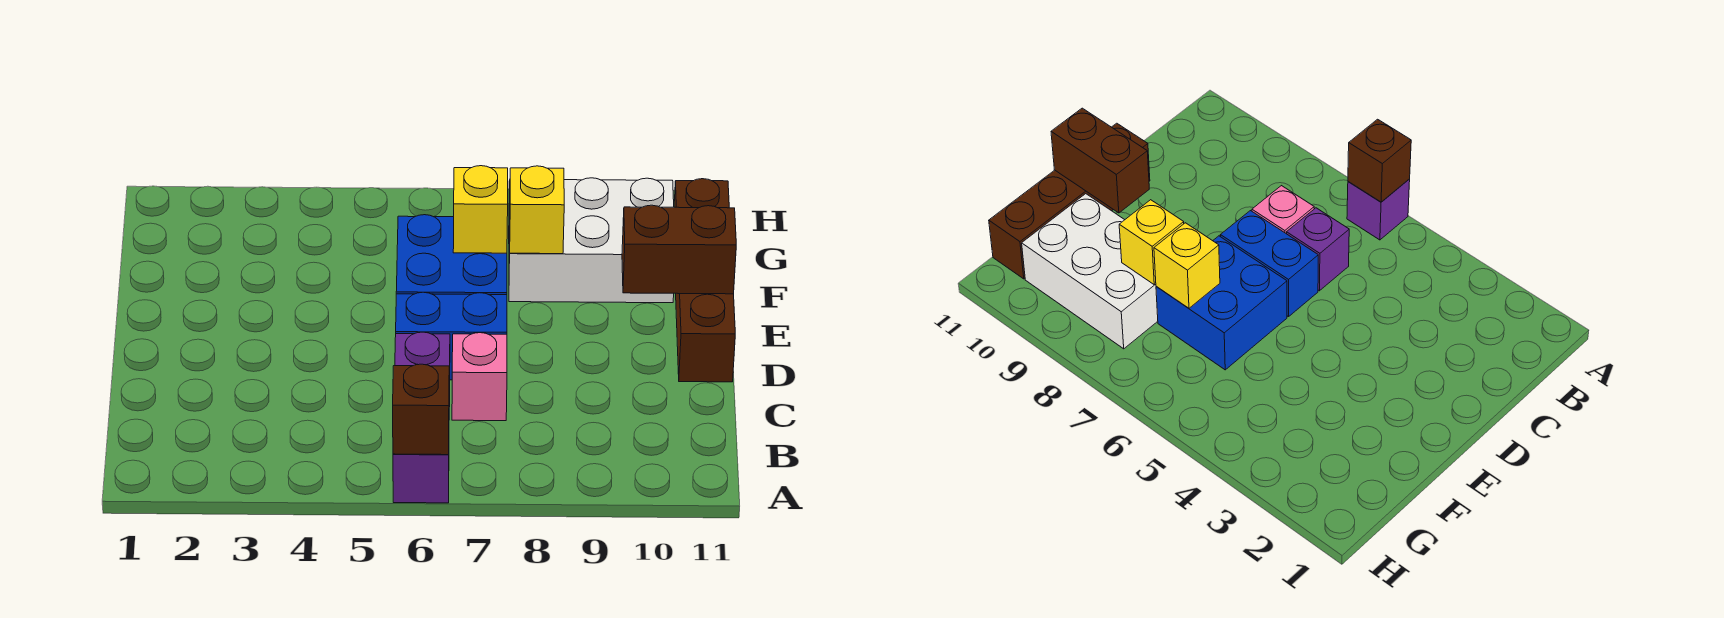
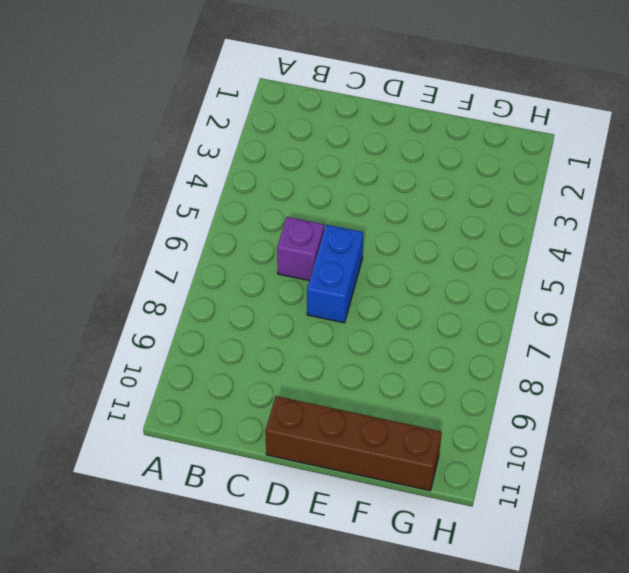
none -> purple 1x1 brick [393,454,449,503]
none -> pink 1x1 brick [452,333,507,421]

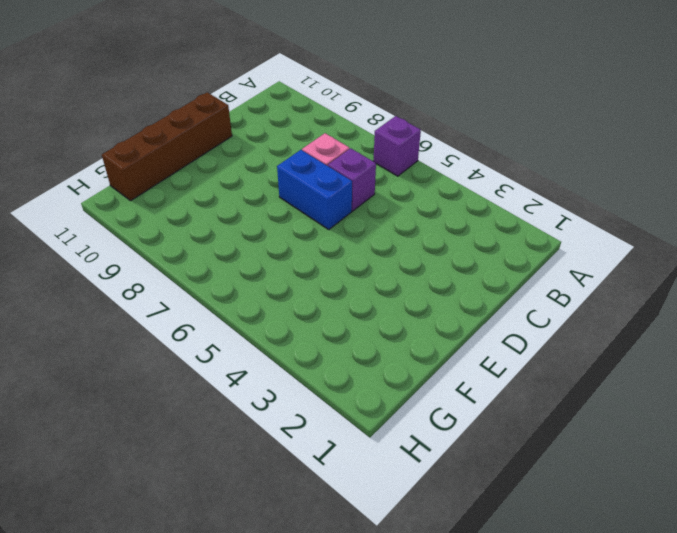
none -> blue 2x2 brick [396,215,507,295]
none -> white 2x3 brick [509,178,674,303]

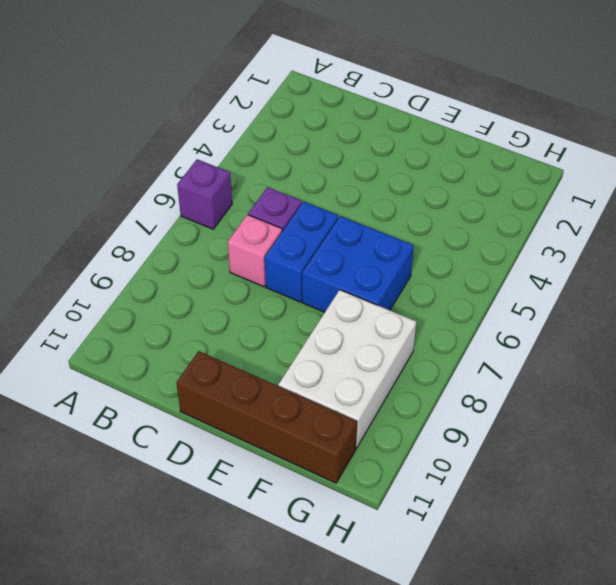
none -> brown 1x1 brick [393,364,449,455]
none -> brown 1x2 brick [622,205,736,294]

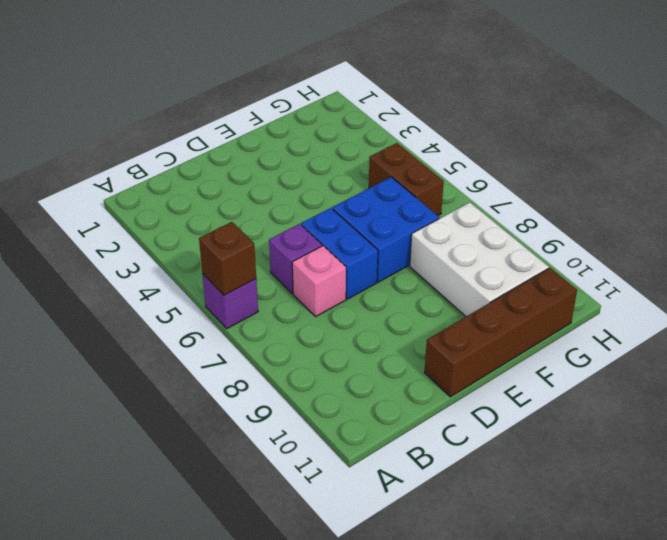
brown 1x2 brick [369,143,444,216] -> brown 1x2 brick moved to [622,205,736,294]
none -> yellow 1x1 brick [453,166,508,253]
none -> yellow 1x1 brick [510,166,564,254]

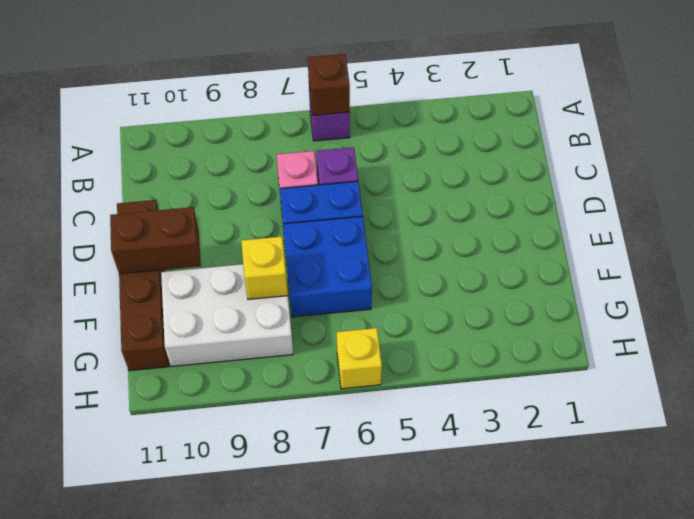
yellow 1x1 brick [337,328,382,389] -> yellow 1x1 brick moved to [453,166,508,253]

